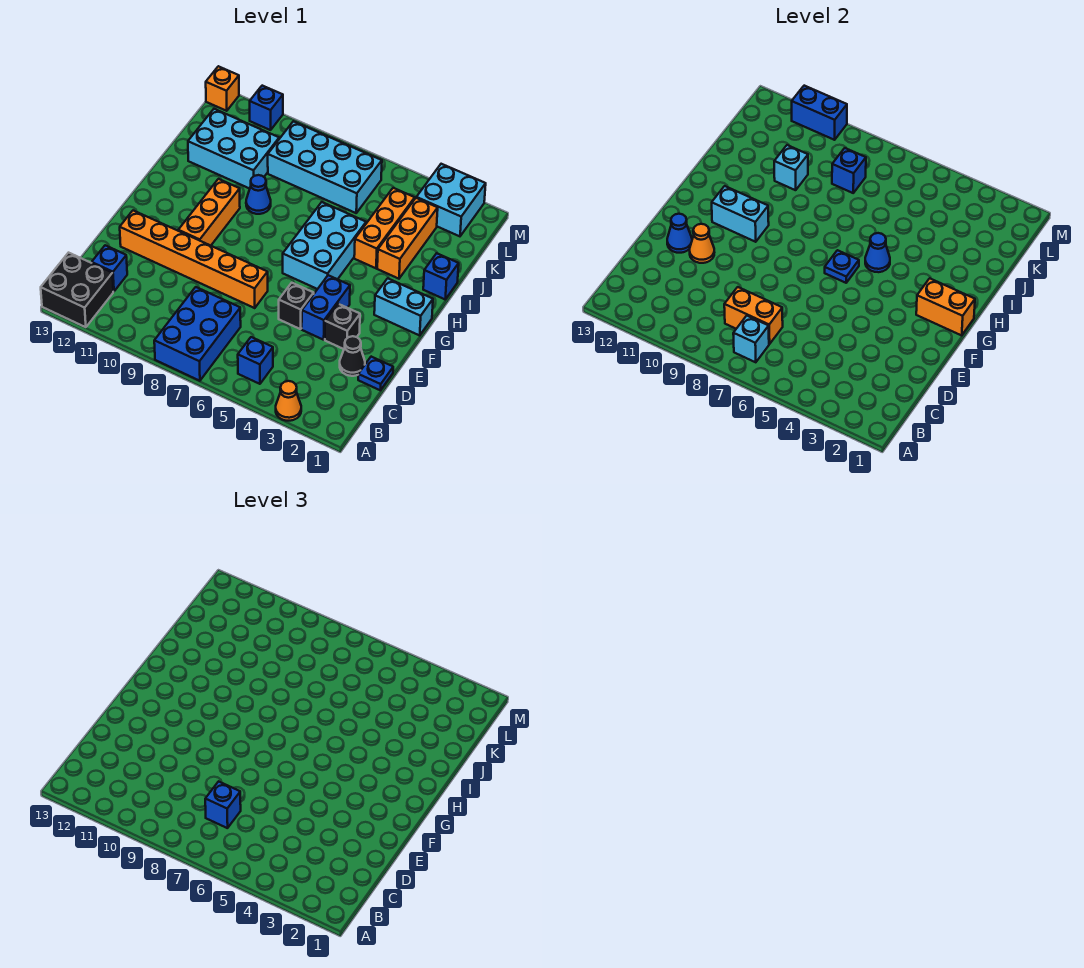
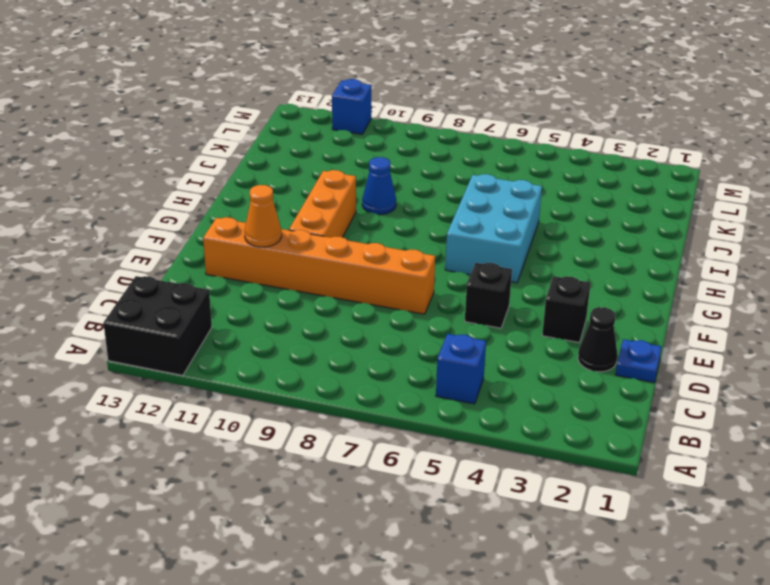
none -> orange 1x1 cone [276,381,301,421]
none -> blue 2x3 brick [154,287,241,381]
none -> blue 1x1 brick [92,245,127,291]
none -> blue 1x2 brick [302,275,350,340]

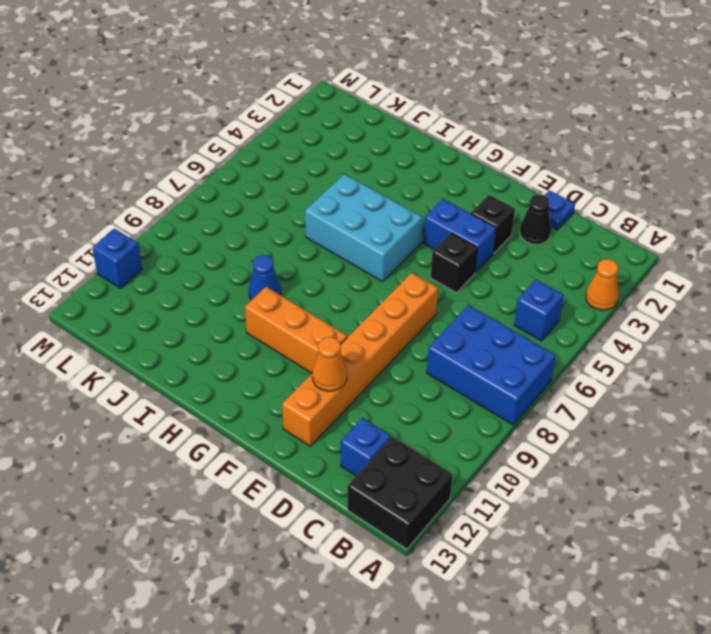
none -> cyan 1x2 brick [374,278,433,335]
none -> blue 1x1 brick [423,253,459,299]
none -> orange 1x3 brick [377,198,438,279]
none -> orange 1x3 brick [354,188,415,268]

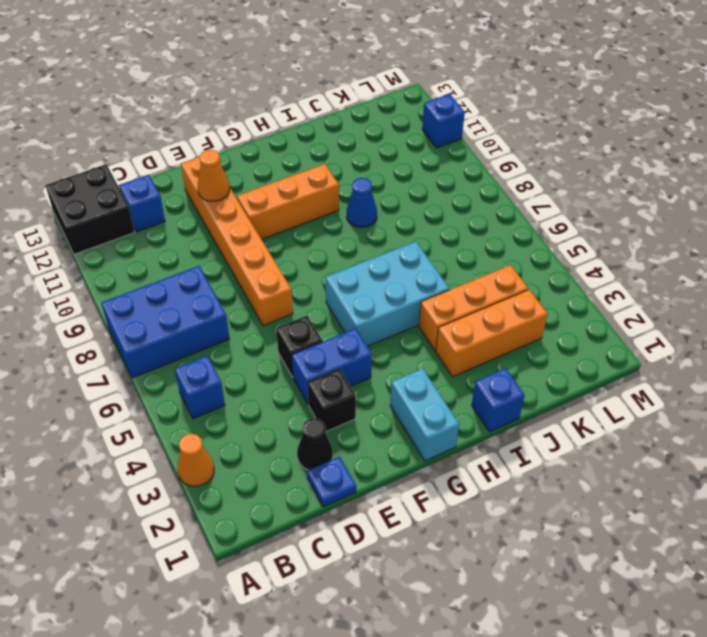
none -> cyan 2x3 brick [188,109,279,189]
none -> cyan 2x4 brick [268,121,382,213]
none -> cyan 2x2 brick [416,164,486,236]
none -> orange 1x1 brick [206,66,239,111]

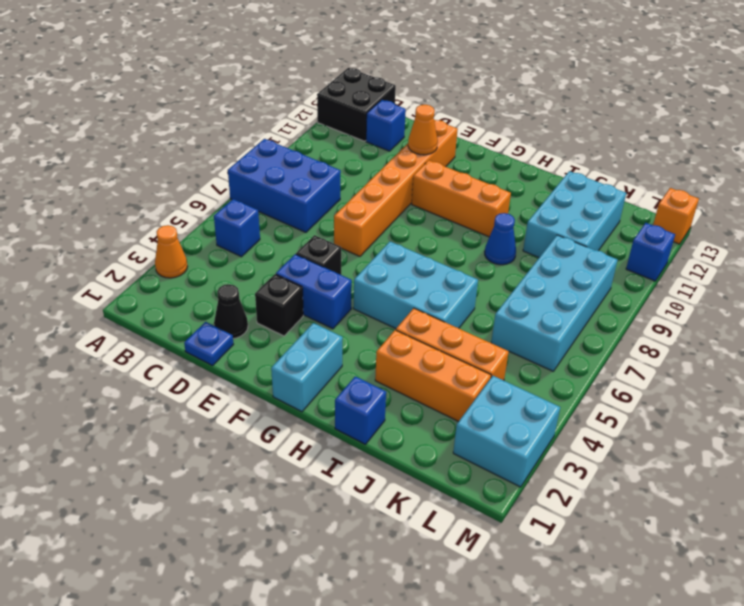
none -> cyan 1x1 brick [733,316,769,362]
none -> orange 1x2 brick [724,287,783,344]
none -> blue 1x1 cone [667,214,692,253]
none -> orange 1x2 brick [916,278,975,335]

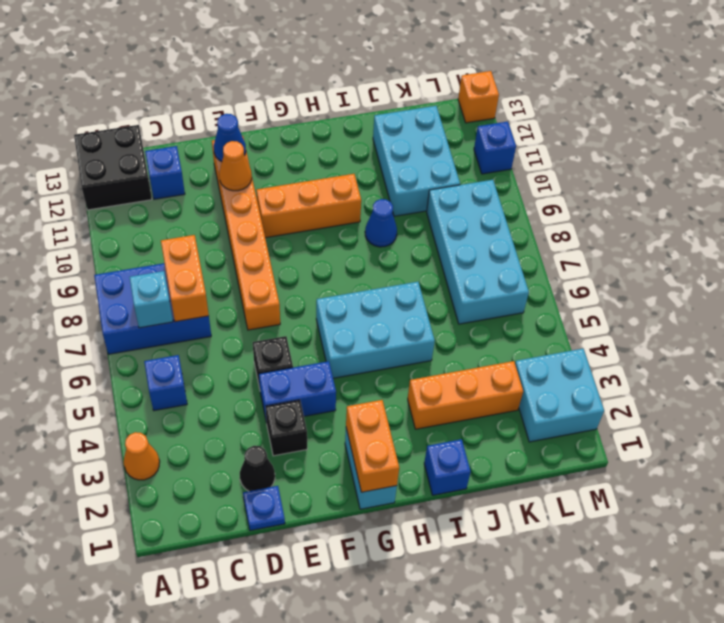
none -> orange 1x3 brick [354,188,415,268]
none -> blue 1x1 plate [825,250,859,283]
none -> cyan 1x2 brick [712,186,769,242]
none -> blue 1x1 cone [865,233,890,272]

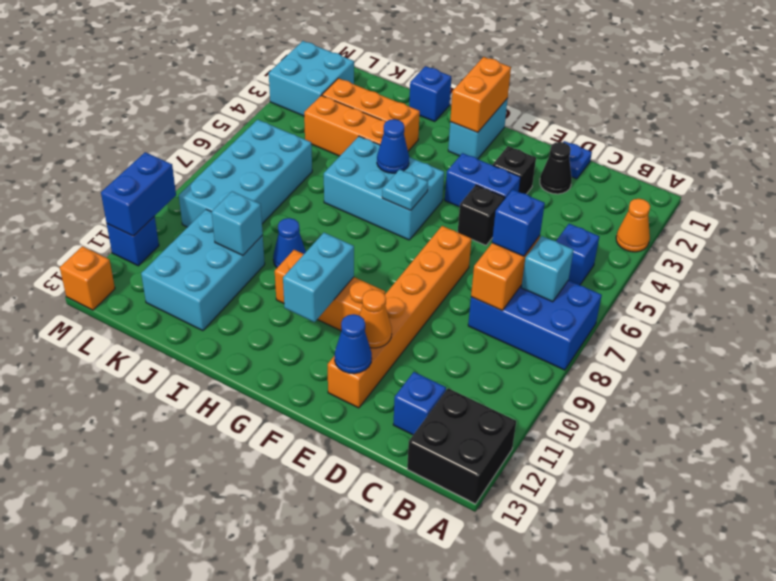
cyan 1x1 plate [382,169,428,210] -> blue 1x1 plate [825,250,859,283]
none -> blue 1x1 brick [832,148,866,193]

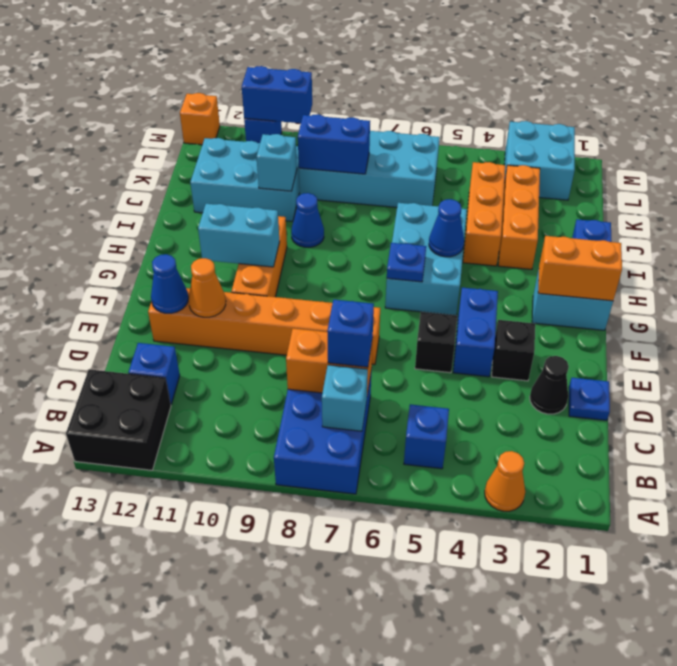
blue 1x2 brick [298,114,370,174] -> blue 1x1 brick [832,148,866,193]

